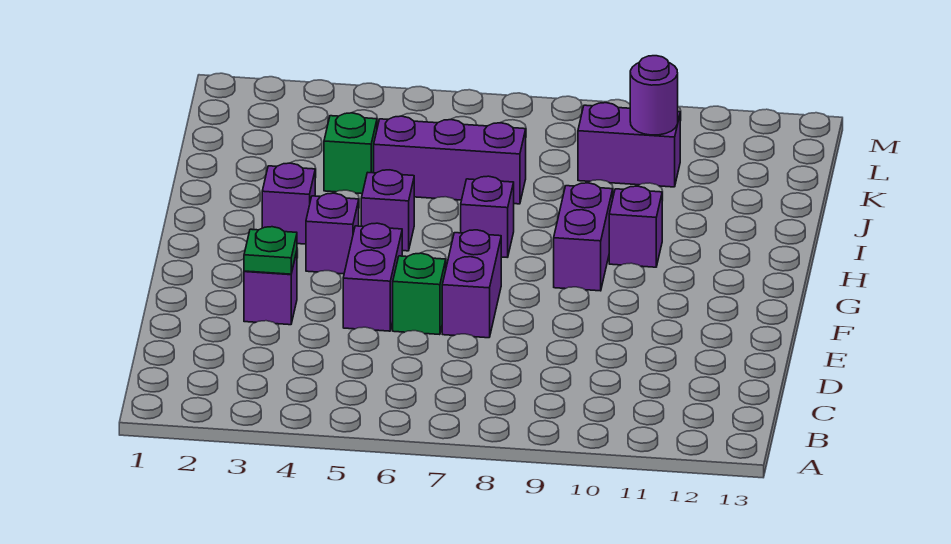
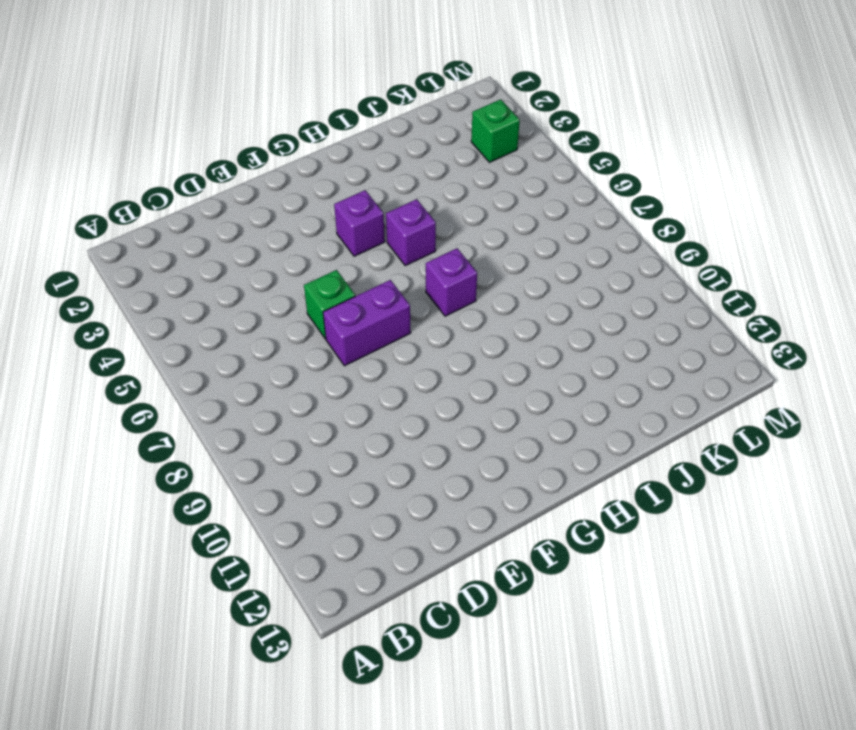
green 1x1 brick [471,99,520,162] -> green 1x1 brick moved to [324,113,377,194]
none -> purple 1x1 brick [244,252,297,325]
none -> purple 1x2 brick [343,223,402,331]
none -> purple 1x2 brick [554,183,613,291]

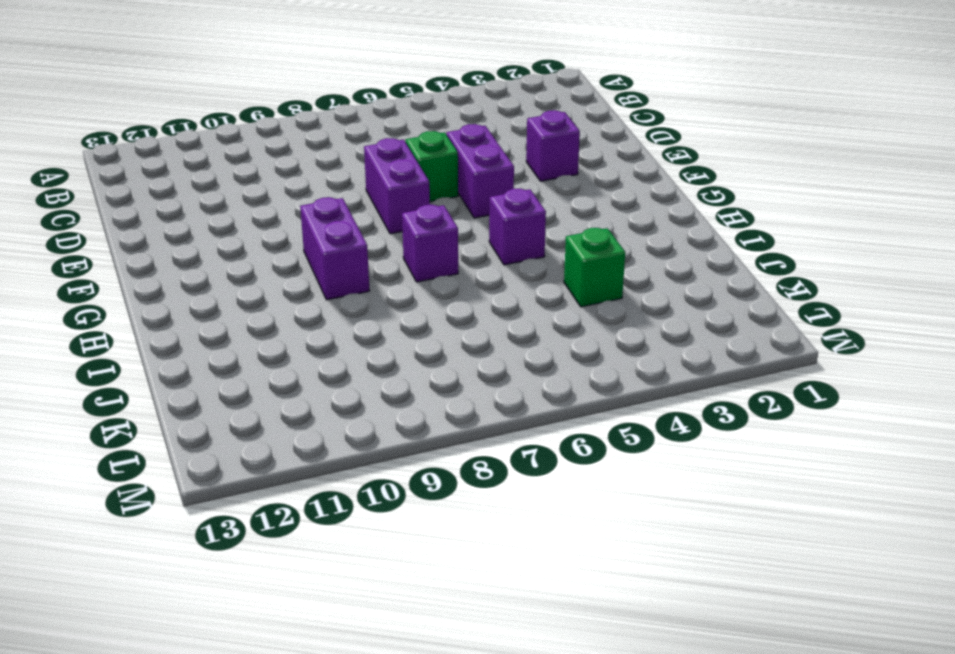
none -> purple 1x1 brick [306,193,359,274]
none -> purple 1x1 brick [262,163,315,244]
none -> purple 1x1 brick [609,186,662,267]

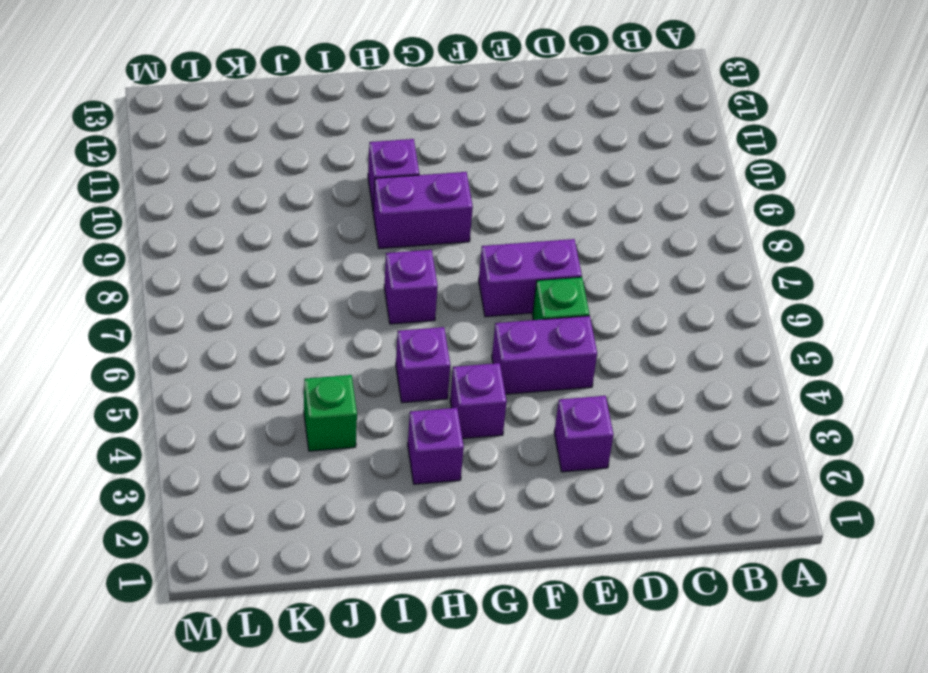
none -> purple 1x3 brick [374,116,526,204]
none -> purple 1x2 brick [578,103,680,187]
none -> green 1x1 plate [244,227,297,274]

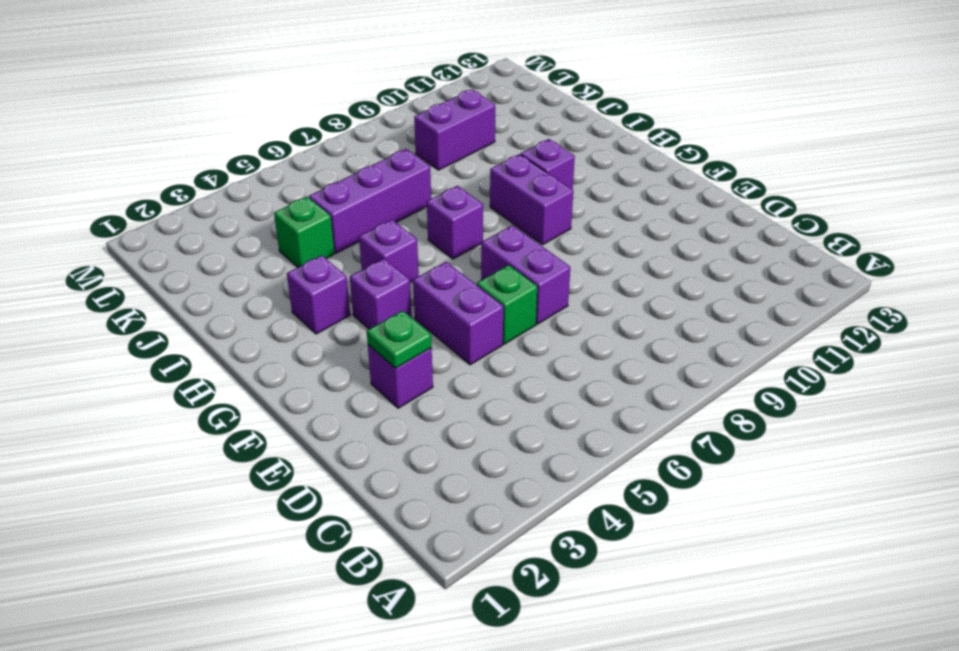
none -> purple 1x1 round brick [630,56,678,135]

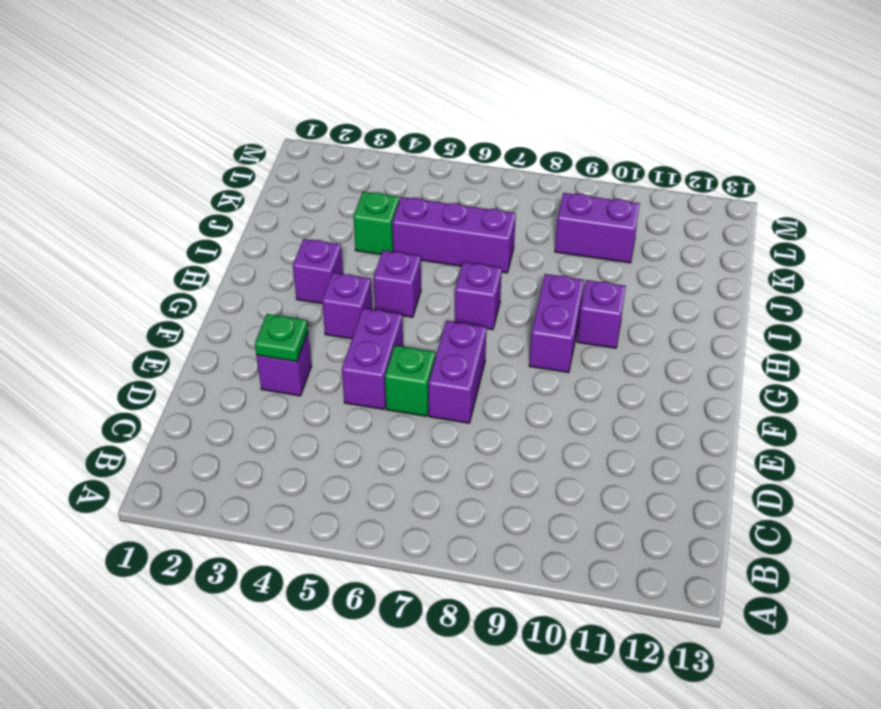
none -> purple 1x1 round brick [630,56,678,135]

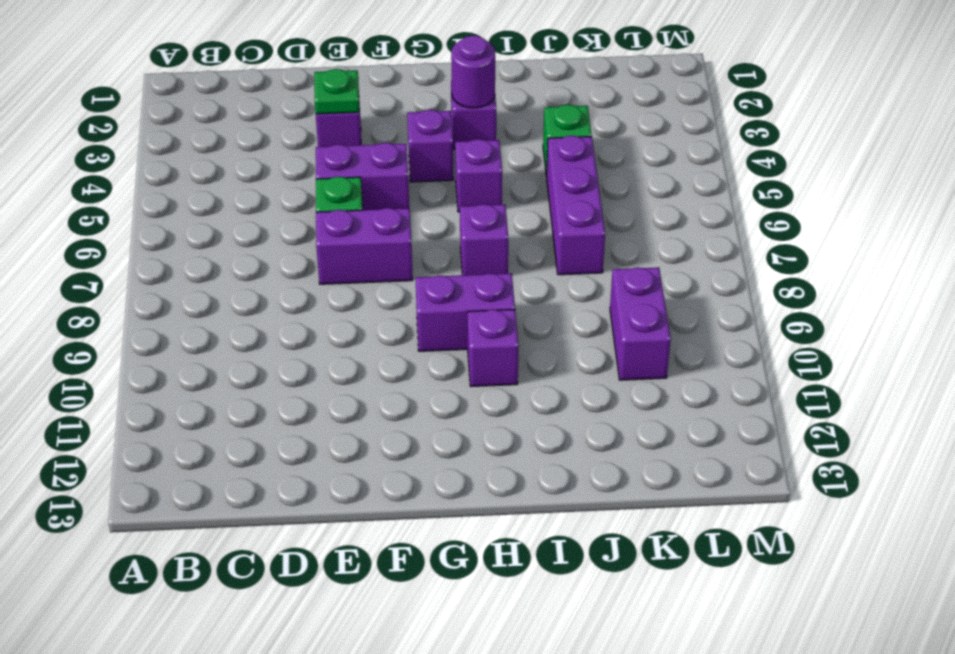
purple 1x1 round brick [451,35,495,108] -> purple 1x1 round brick moved to [630,56,678,135]

